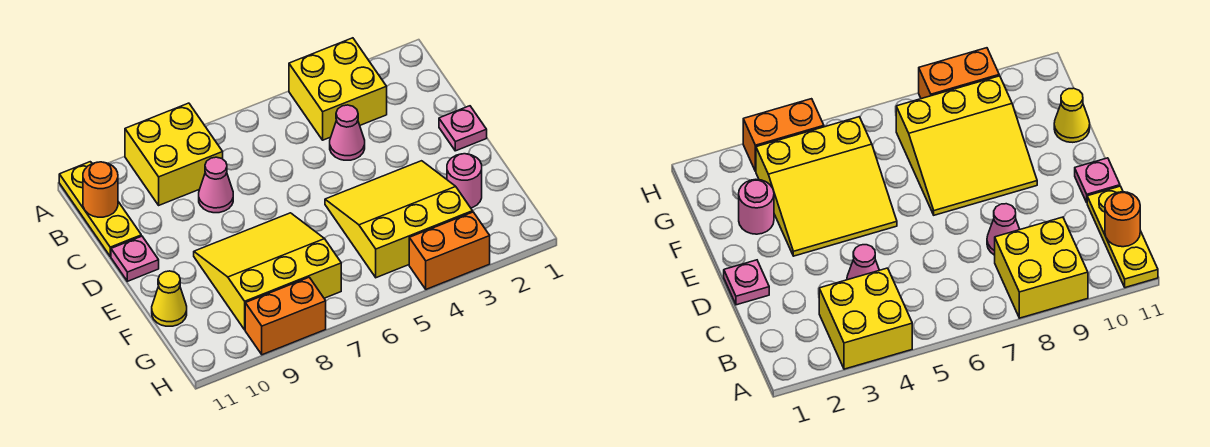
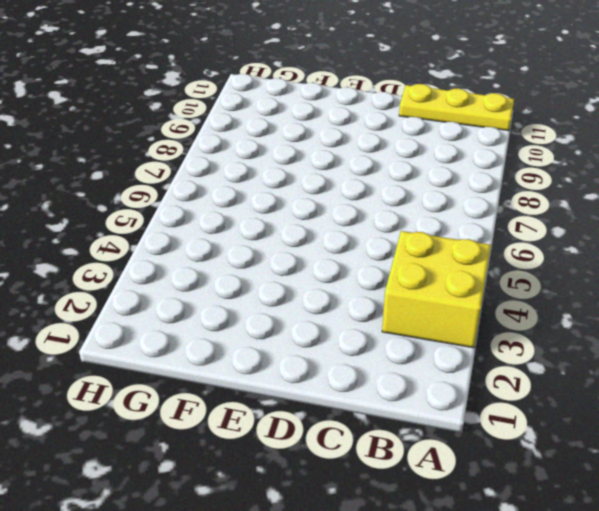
none -> yellow 2x2 brick [125,103,223,205]
none -> pink 1x1 cone [330,105,365,160]
none -> pink 1x1 cone [199,157,233,213]

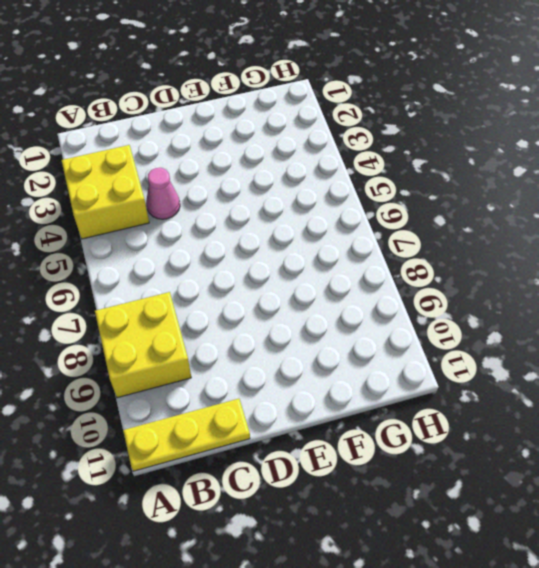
none -> pink 1x1 cone [199,157,233,213]
none -> pink 1x1 plate [439,106,487,151]
none -> pink 1x1 plate [111,236,159,281]

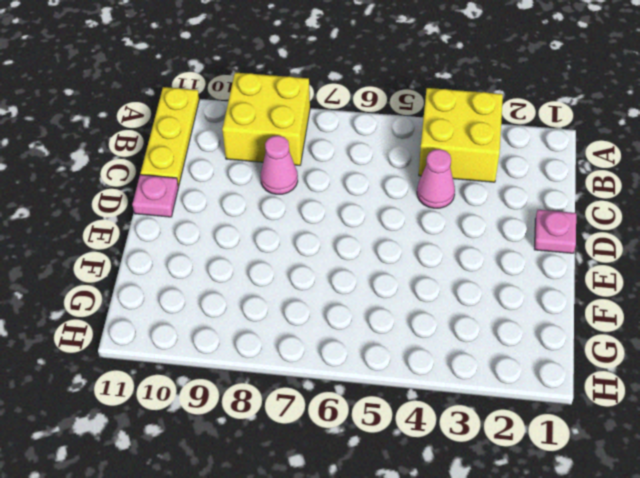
none -> yellow 3x3 slope [325,161,473,278]
none -> yellow 3x3 slope [194,213,341,330]
none -> pink 1x1 round brick [447,154,482,208]

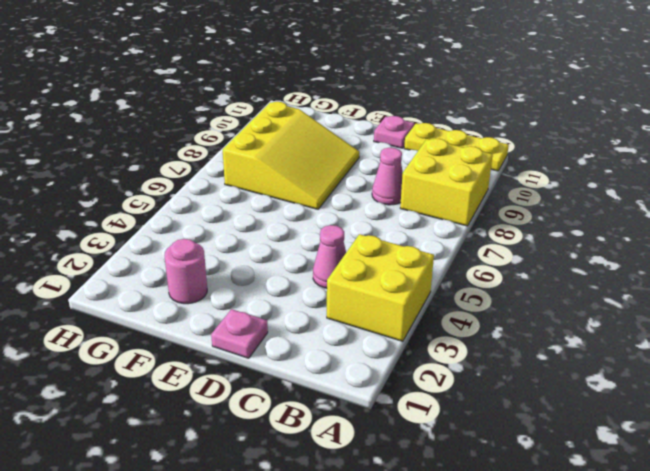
none -> yellow 3x3 slope [325,161,473,278]
none -> yellow 1x1 cone [152,271,187,326]
none -> orange 1x2 brick [409,212,490,289]

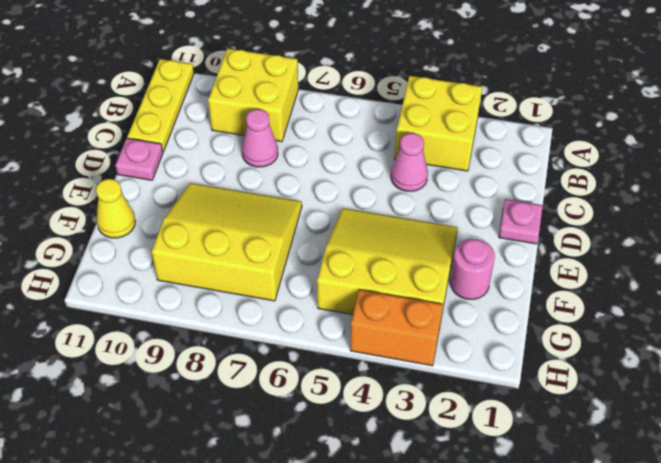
none -> orange 1x2 brick [245,277,326,355]
none -> orange 1x1 round brick [83,162,118,217]

